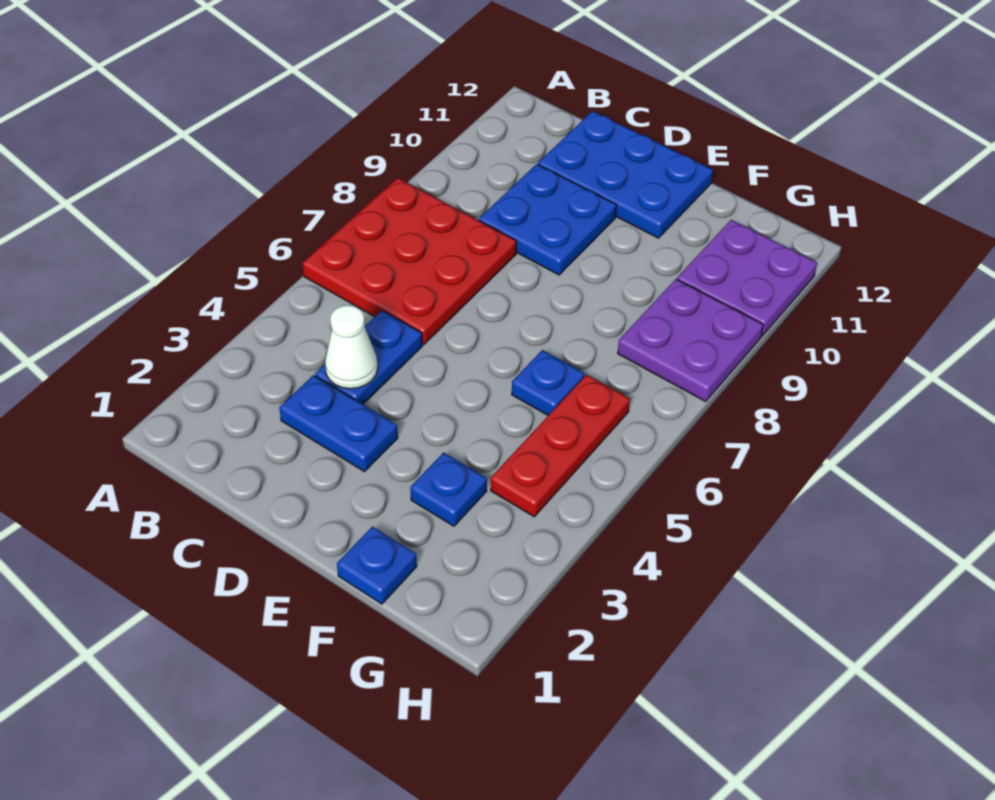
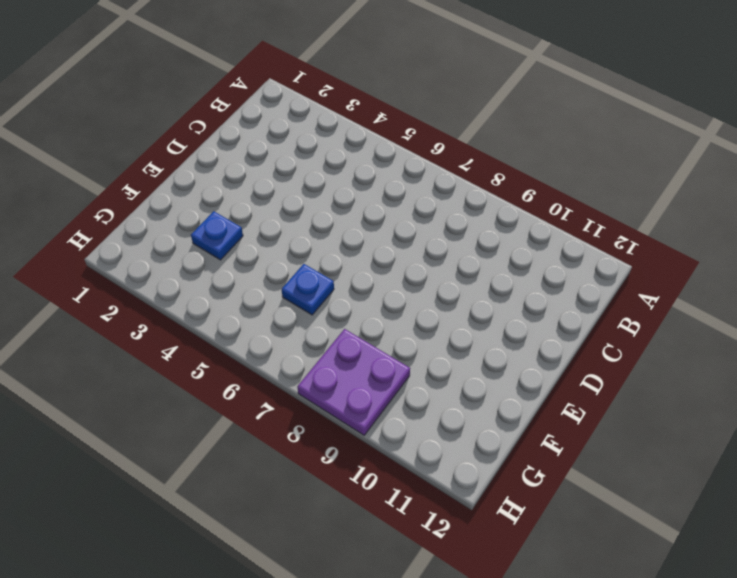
none -> red 3x3 plate [302,178,516,345]
none -> blue 1x2 plate [279,375,398,472]
none -> blue 1x2 plate [315,311,422,404]

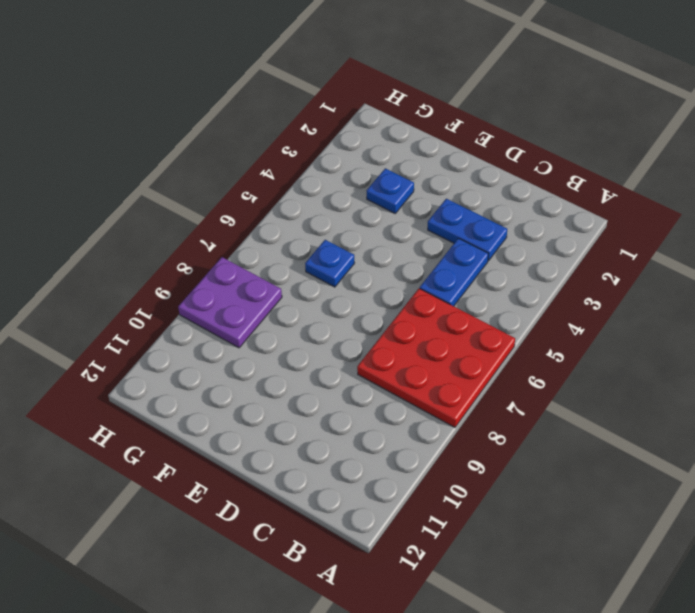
none -> blue 2x2 plate [479,164,616,275]
none -> blue 2x3 plate [538,111,713,238]
none -> blue 1x1 plate [337,526,417,604]

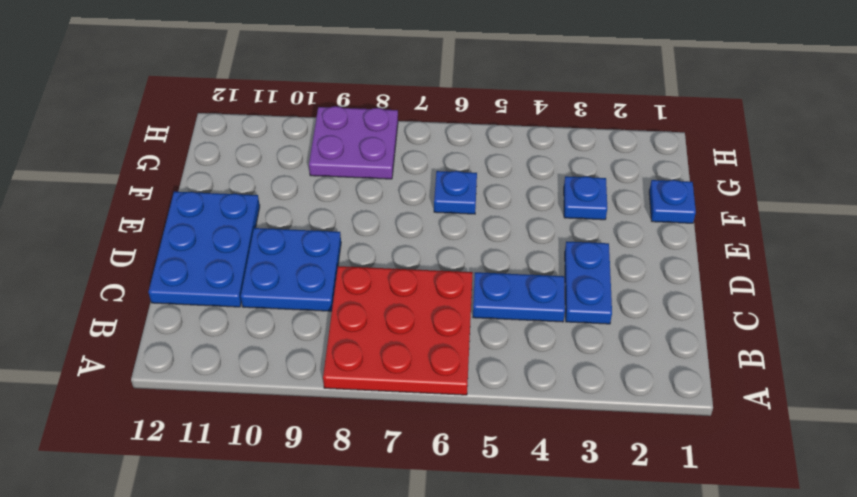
none -> red 1x3 plate [491,375,630,517]
none -> purple 2x2 plate [677,220,817,336]
none -> white 1x1 cone [325,305,378,389]

